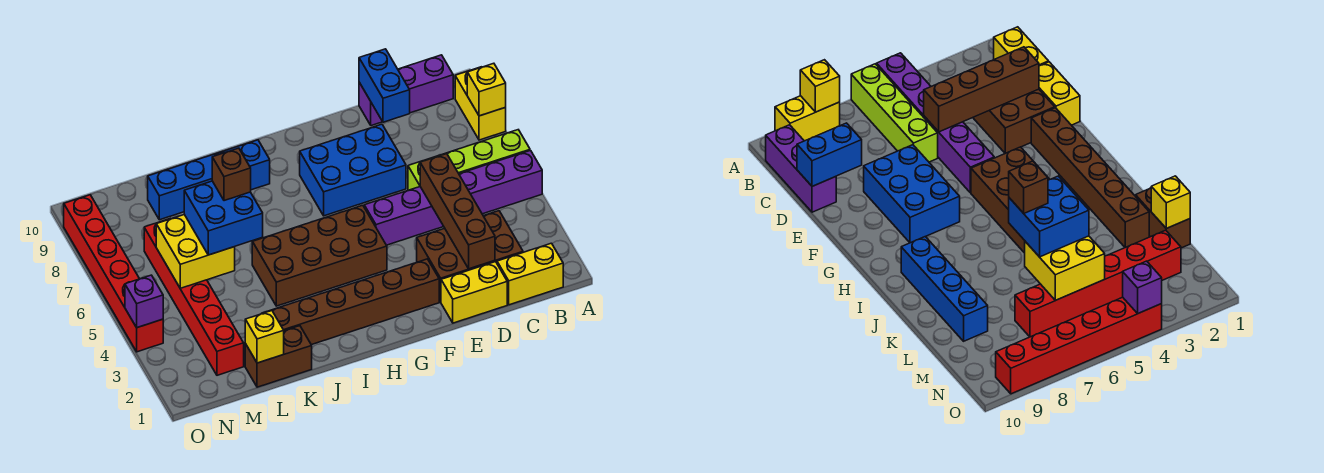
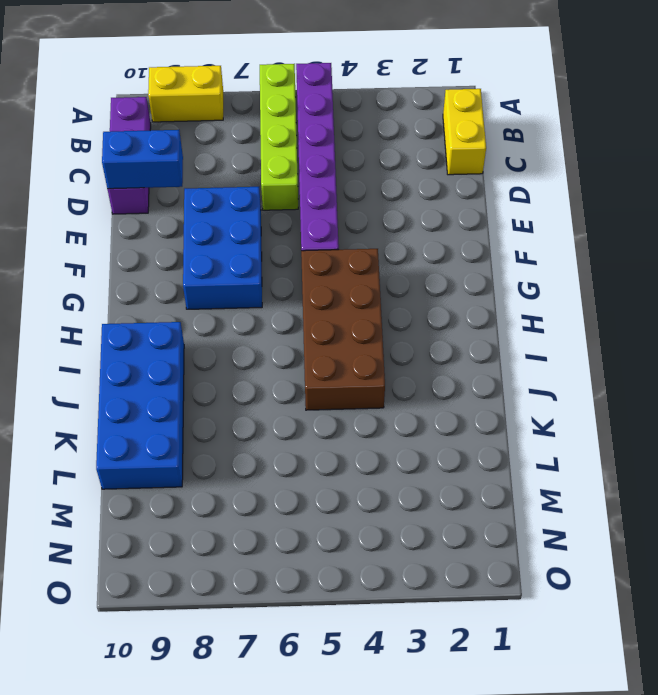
blue 2x4 brick [96,322,184,489] -> blue 1x4 brick [148,140,270,220]
none -> brown 2x3 brick [417,211,523,302]
none -> yellow 1x2 brick [441,262,507,323]
none -> brown 1x6 brick [261,259,439,345]

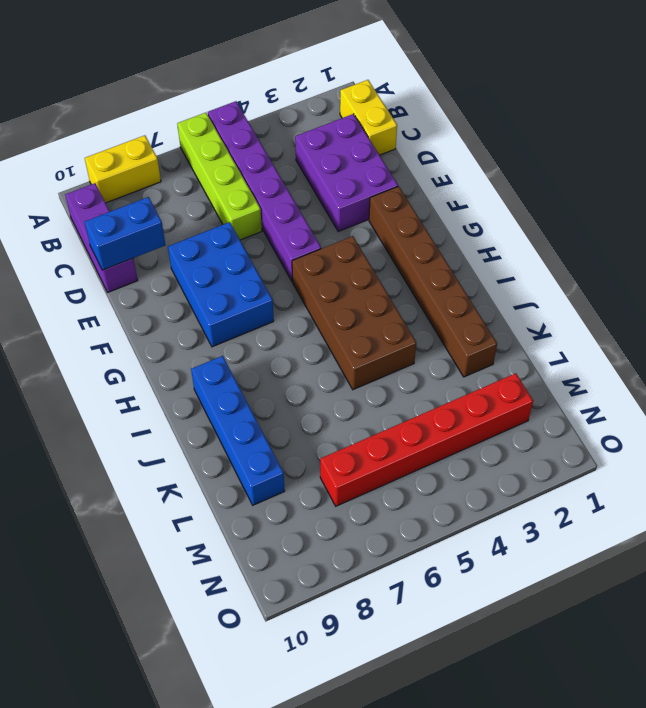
purple 2x3 brick [295,114,398,231] -> brown 2x3 brick [417,211,523,302]
none -> yellow 1x2 brick [441,262,507,323]
none -> brown 1x2 brick [245,326,312,387]
none -> red 1x6 brick [64,195,163,352]

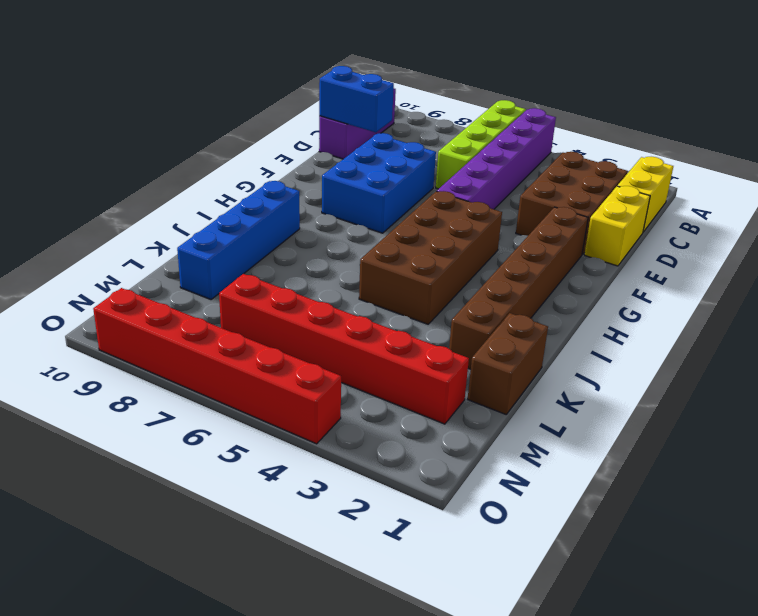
none -> yellow 1x2 brick [455,67,506,140]
none -> yellow 1x1 brick [467,63,506,116]
none -> brown 1x4 brick [420,154,495,269]

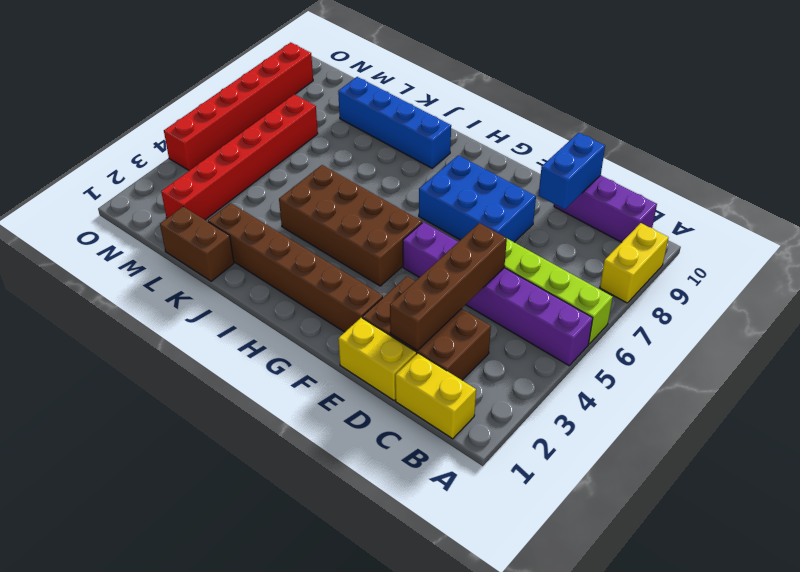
none -> yellow 1x1 brick [467,63,506,116]
none -> yellow 1x1 brick [245,311,284,363]
none -> yellow 2x2 brick [156,215,235,288]

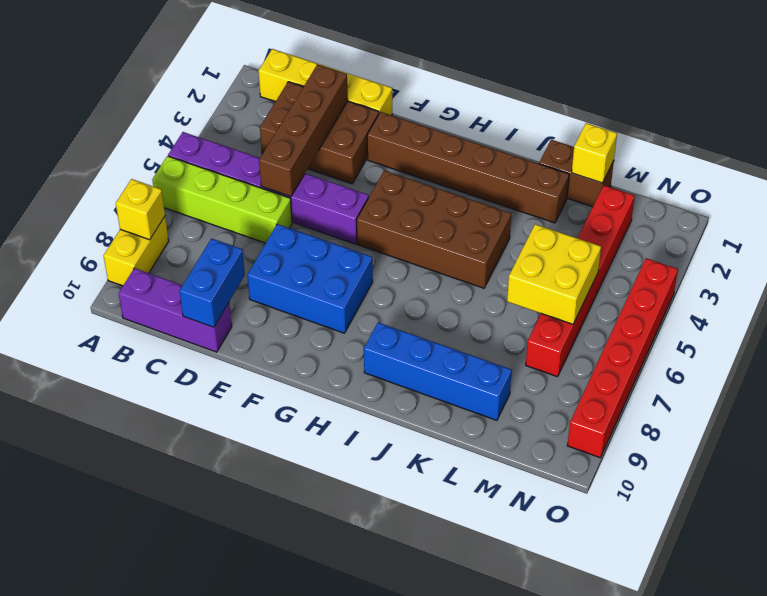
none -> purple 1x1 brick [125,275,163,328]
none -> blue 2x2 brick [184,181,263,255]
none -> brown 1x1 brick [212,148,251,201]

